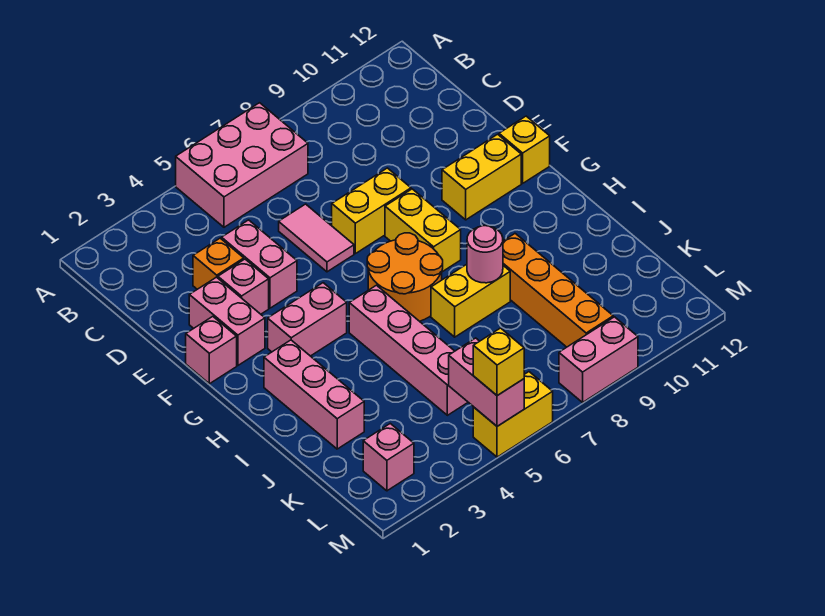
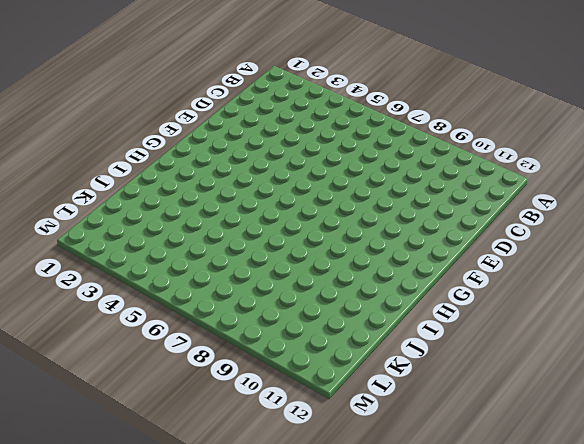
none -> pink 2x3 brick [176,103,308,227]
none -> orange 1x1 brick [193,238,244,289]
none -> pink 1x2 brick [222,220,297,308]

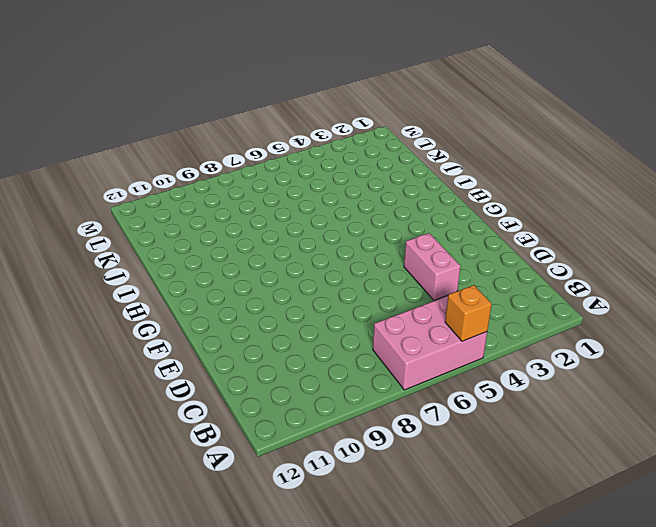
orange 1x1 brick [445,285,492,341] -> orange 1x1 brick moved to [193,238,244,289]
none -> pink 1x2 tile [279,204,354,272]
none -> pink 1x2 brick [189,277,265,365]
none -> pink 1x1 brick [218,259,269,314]

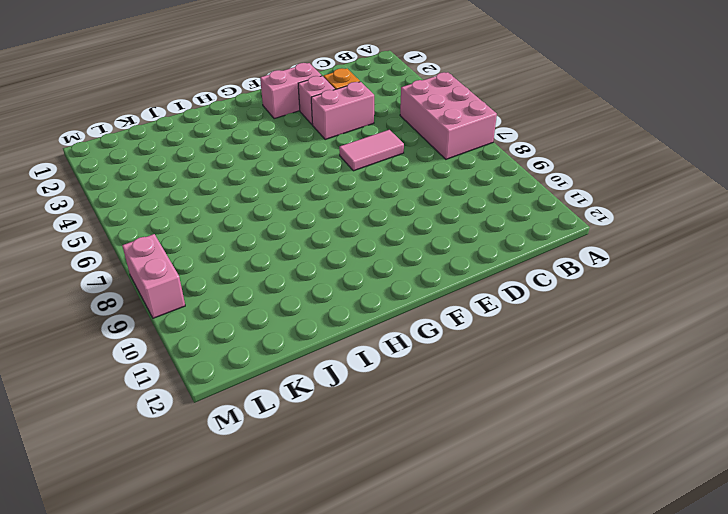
none -> yellow 1x2 brick [332,168,411,254]
none -> pink 1x1 brick [186,316,237,384]
none -> yellow 1x2 brick [385,189,461,272]

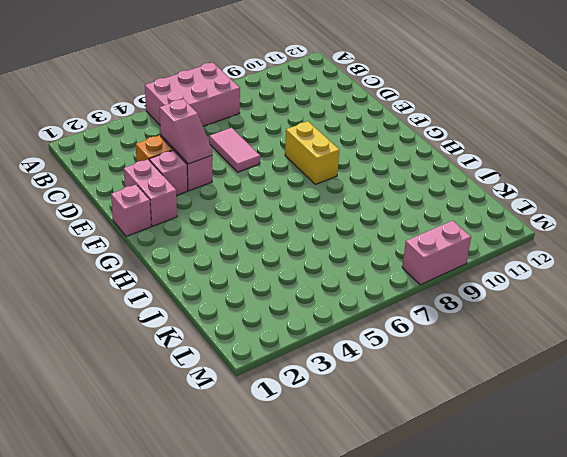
pink 1x2 slope [160,99,212,164] -> none
none -> yellow 1x2 brick [332,168,411,254]
none -> yellow 1x2 brick [442,134,521,220]
none -> yellow 1x1 brick [499,116,550,183]

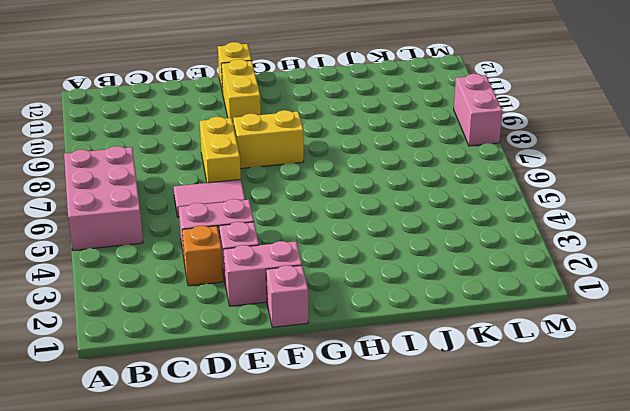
none -> pink 1x2 brick [268,283,347,356]
none -> orange 2x2 round brick [367,233,443,321]
none -> pink 1x3 brick [264,340,364,449]

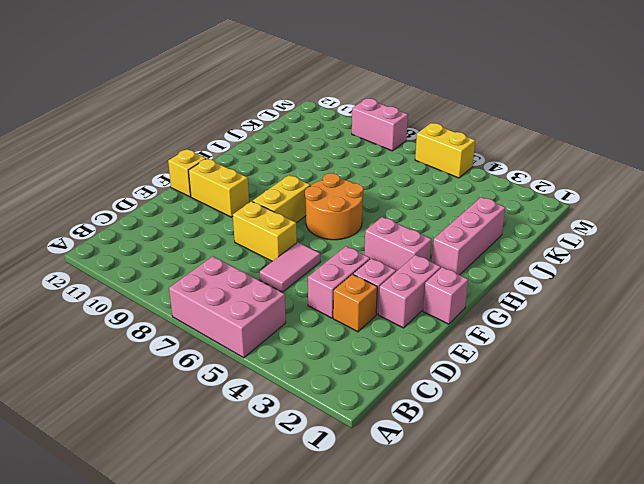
none -> pink 1x4 brick [349,285,468,415]
none -> yellow 1x2 brick [431,264,510,337]
none -> orange 1x4 brick [503,234,613,347]

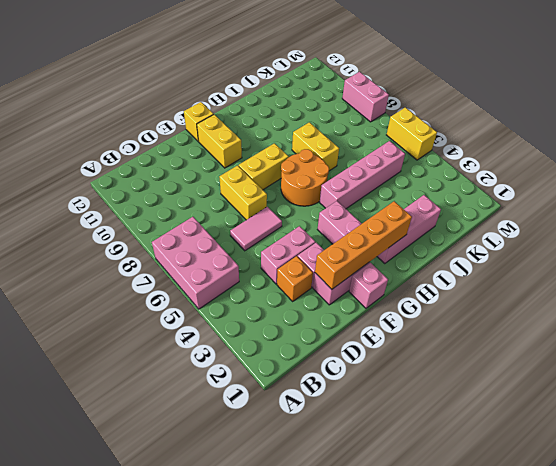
orange 1x4 brick [315,201,412,289] -> orange 1x4 brick moved to [503,234,613,347]
none -> pink 1x1 brick [363,424,414,491]
none -> pink 1x1 round brick [467,226,503,283]
none -> pink 1x2 brick [449,338,524,426]

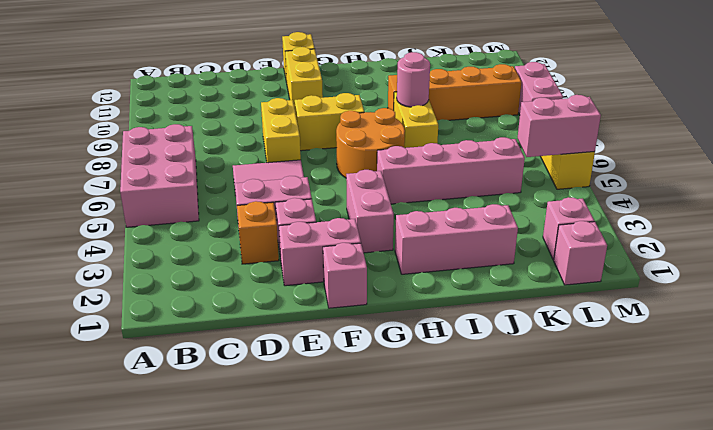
pink 1x1 brick [554,221,607,285] -> none
none -> yellow 1x1 brick [473,328,524,396]

